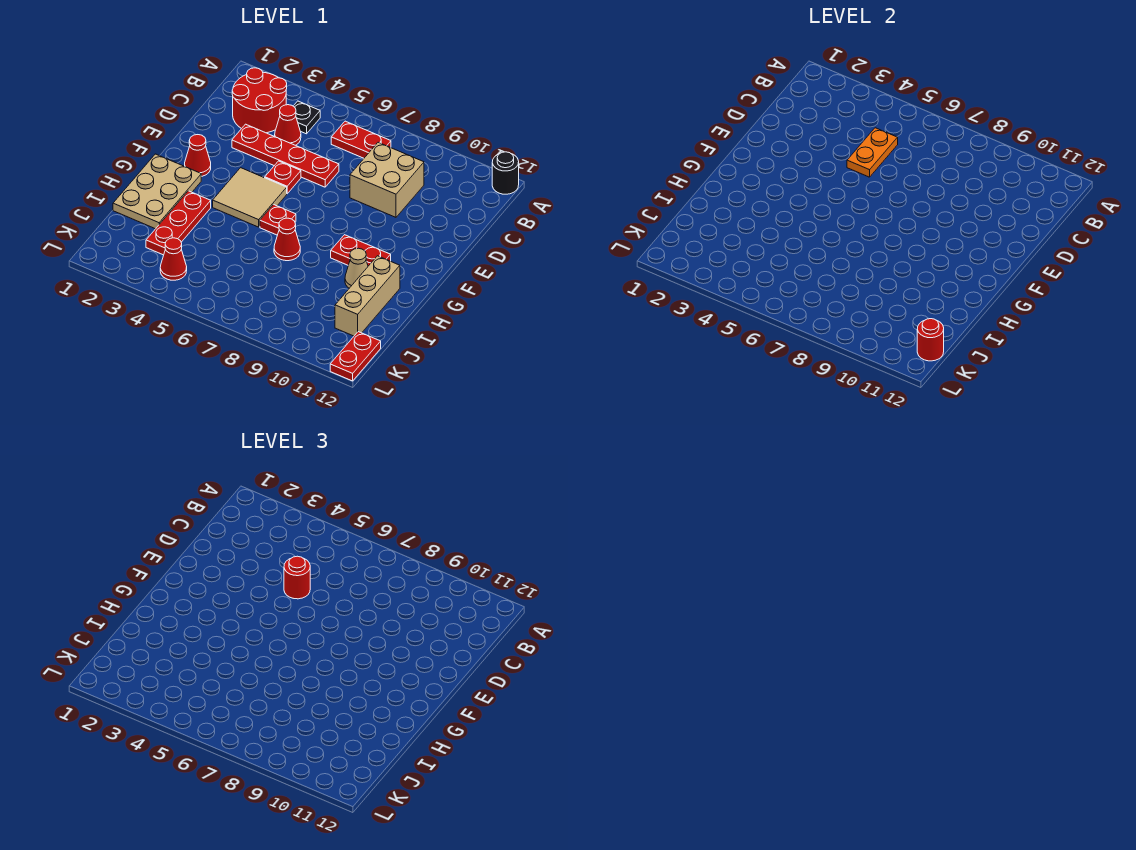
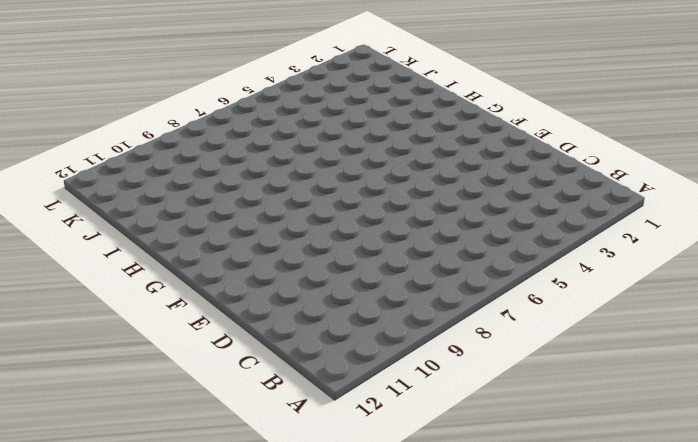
none -> black 1x1 round brick [492,152,519,194]
none -> red 2x2 round brick [232,68,287,133]
none -> black 1x1 plate [294,101,320,134]

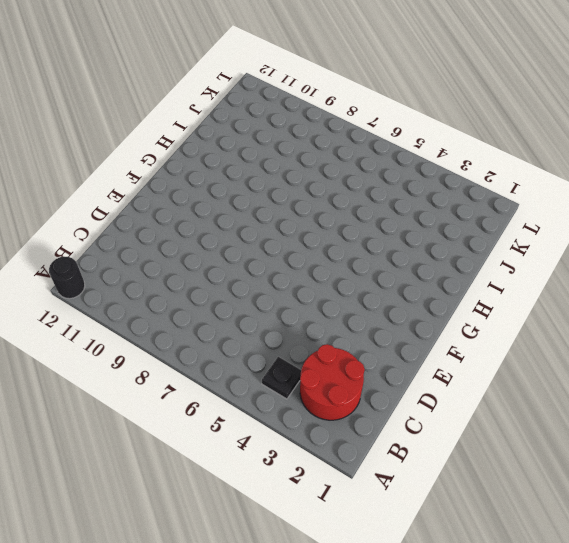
none -> red 1x2 plate [331,121,391,158]
none -> red 1x1 cone [275,105,301,145]
none -> tan 2x2 brick [350,142,424,217]

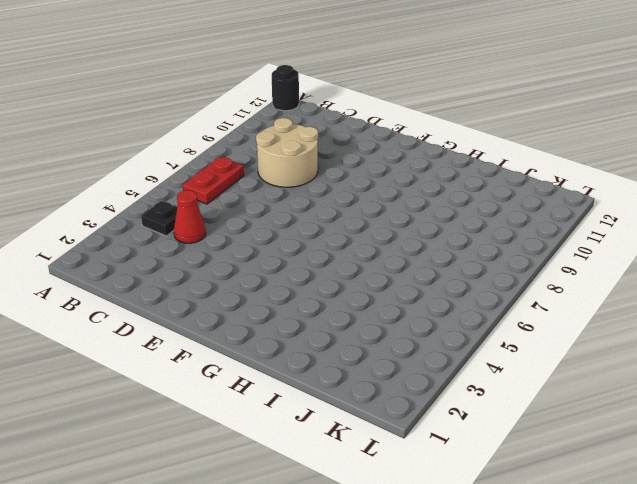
tan 2x2 round brick [256,118,318,187] -> tan 2x2 brick [350,142,424,217]
none -> red 2x2 round brick [232,68,287,133]
none -> red 1x4 plate [232,124,339,187]
none -> red 1x1 plate [265,161,301,194]

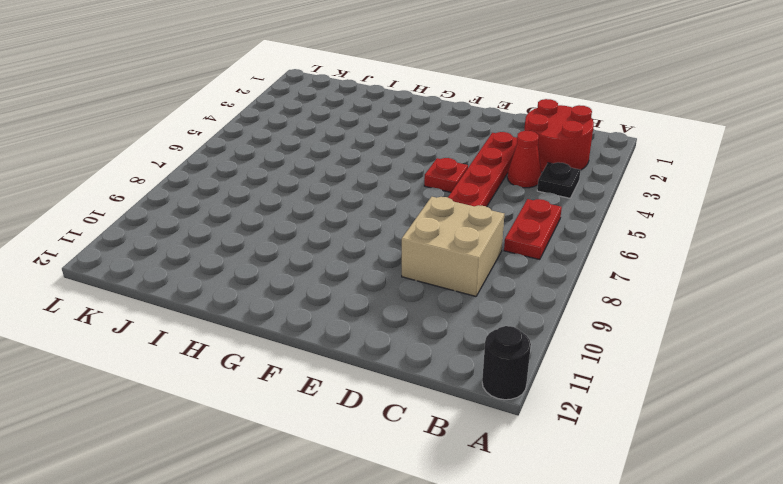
none -> red 1x1 cone [185,135,211,176]
none -> tan 2x2 tile [213,168,287,227]
none -> tan 2x3 plate [113,154,201,229]

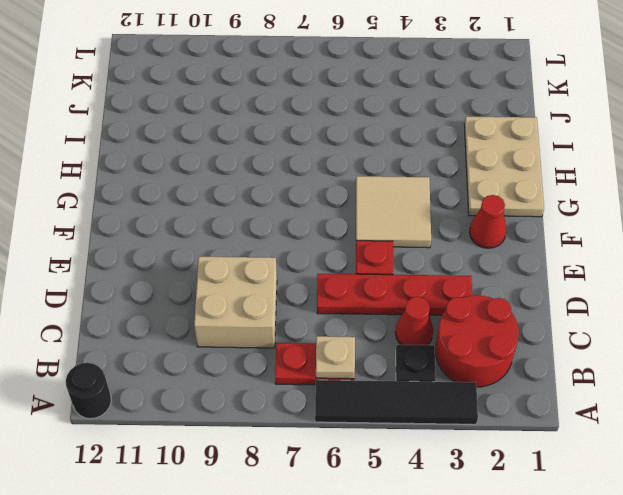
black 1x4 tile [315,380,478,424] -> none
tan 1x1 plate [316,336,355,379] -> none
none -> red 1x1 plate [260,205,296,235]
none -> red 1x2 plate [331,235,391,266]
none -> red 1x3 plate [146,191,211,255]

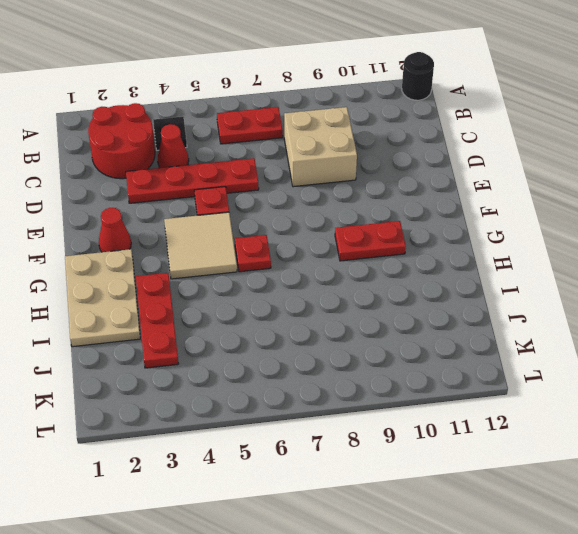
none -> red 1x1 cone [274,218,300,261]
none -> tan 1x1 cone [345,248,368,288]
none -> tan 1x3 brick [335,256,400,336]

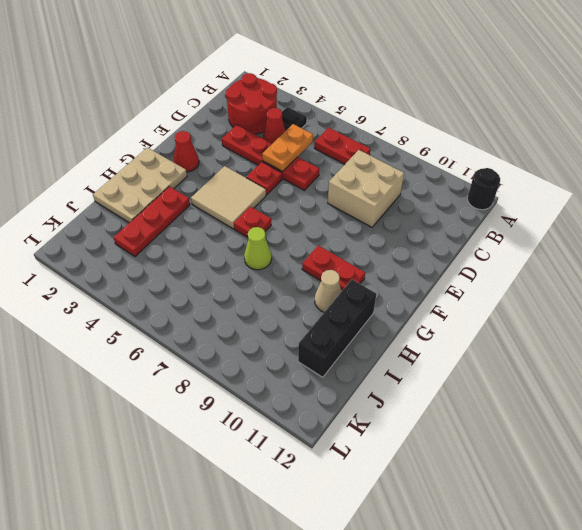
lime 1x1 cone [244,227,272,270] -> red 1x1 cone [274,218,300,261]
black 1x3 brick [298,279,376,377] -> tan 1x3 brick [335,256,400,336]
none -> red 1x1 cone [160,238,187,280]
none -> red 1x2 plate [330,332,381,381]
none -> red 1x1 round brick [917,319,944,361]

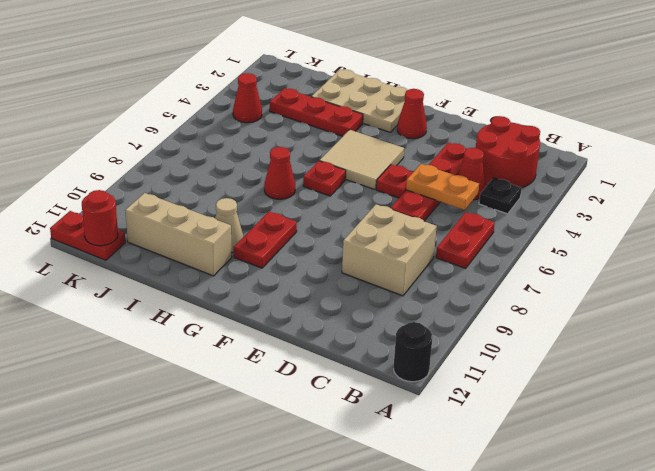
none -> red 1x1 round brick [284,556,310,599]

